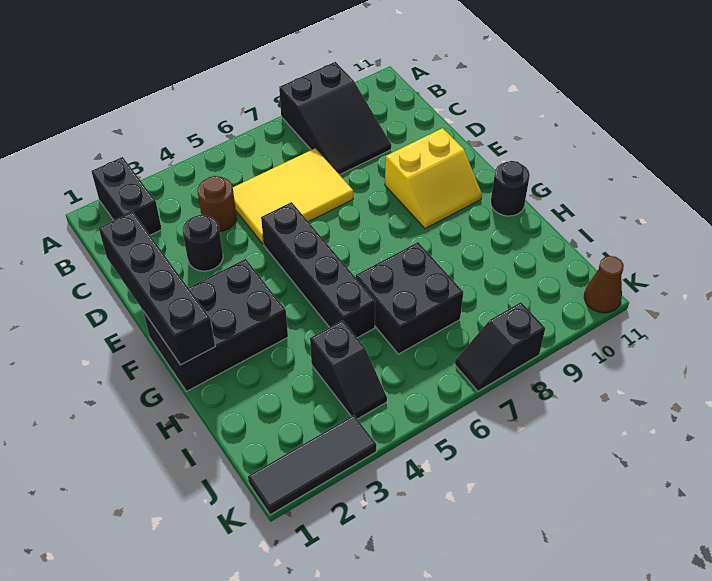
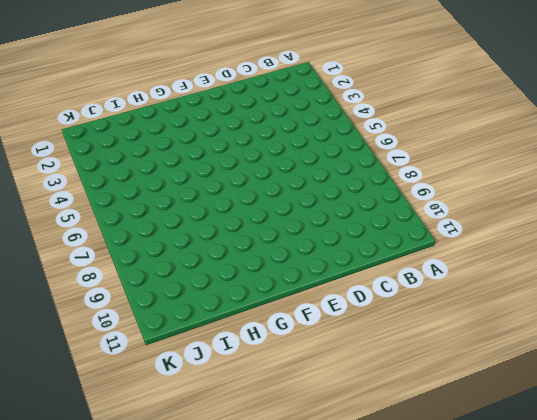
none -> black 1x2 brick [92,157,162,235]
none -> black 2x3 slope [279,62,391,175]
none -> brown 1x1 round brick [198,176,237,231]

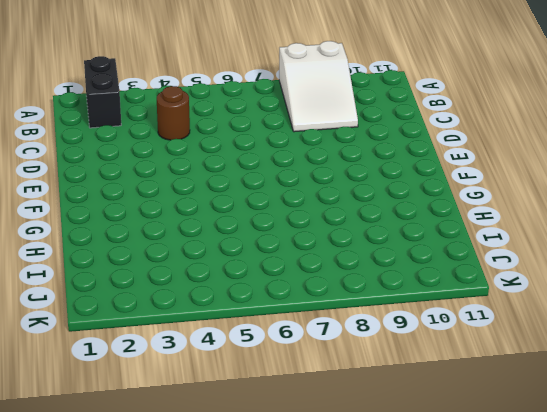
white 2x3 slope [279,41,358,132] -> black 2x3 slope [279,62,391,175]
none -> yellow 2x3 tile [233,148,353,244]
none -> black 1x1 round brick [183,215,223,271]
none -> black 1x4 brick [261,202,375,338]

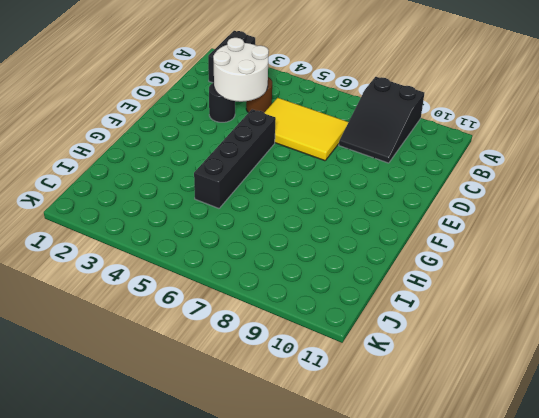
white 2x2 round brick [213,38,269,102] -> none
none -> yellow 2x2 slope [385,128,482,229]
none -> black 2x3 brick [143,259,288,392]
none -> black 1x1 round brick [491,161,530,216]

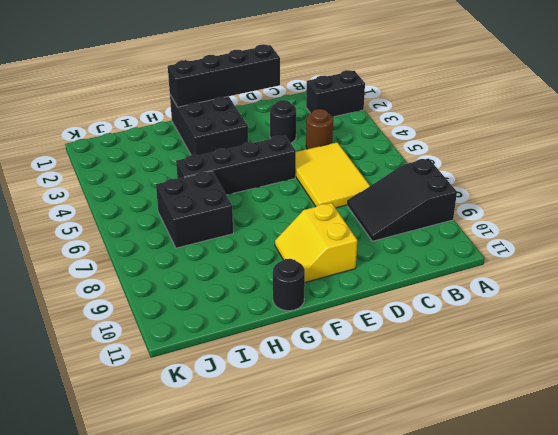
none -> black 1x2 slope [310,320,387,419]
none -> black 1x3 tile [248,415,376,515]
none -> black 1x2 slope [455,302,545,391]

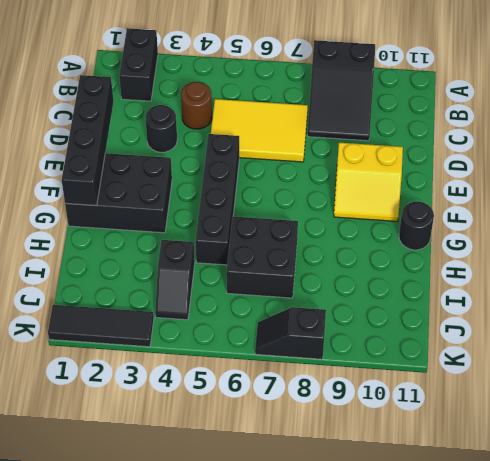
none -> brown 1x1 cone [584,256,624,313]

